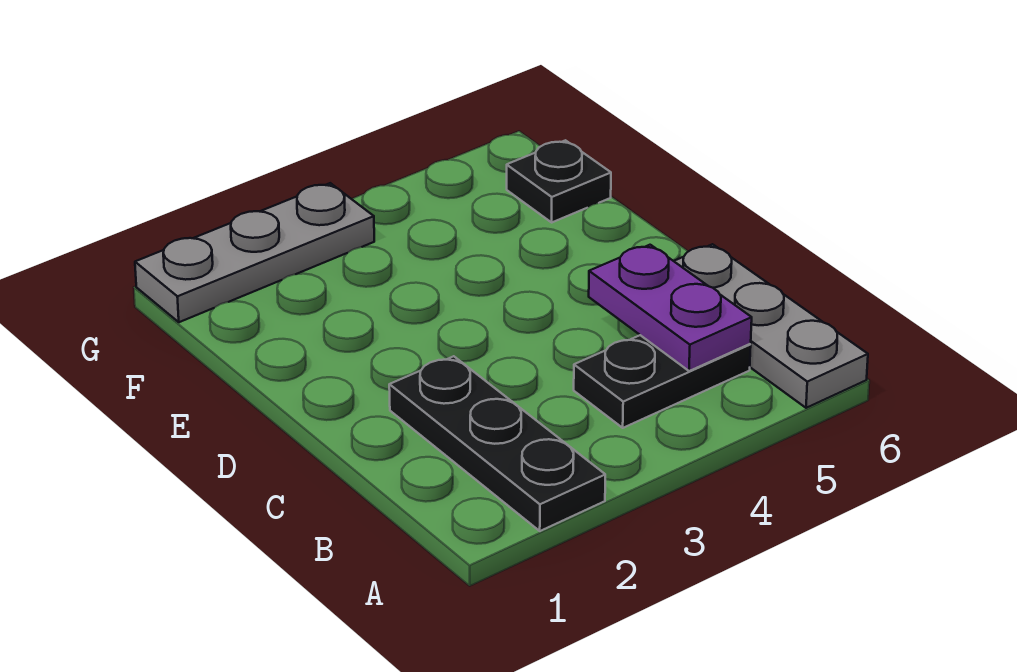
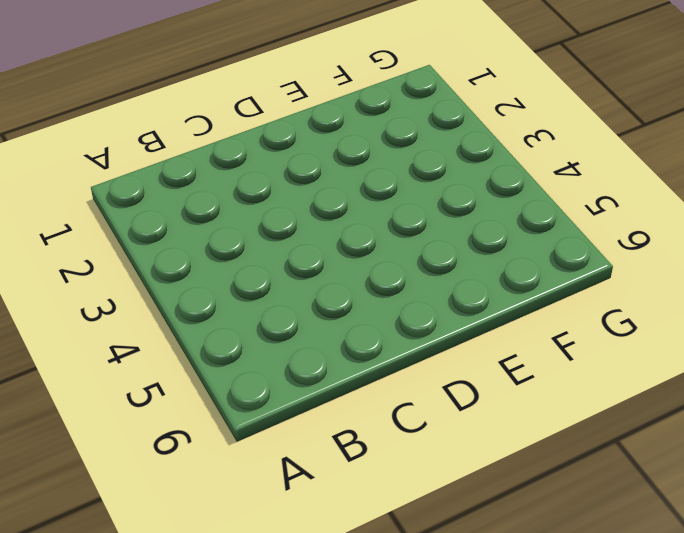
none -> black 1x3 plate [389,356,605,531]
none -> grey 1x3 plate [674,244,868,408]

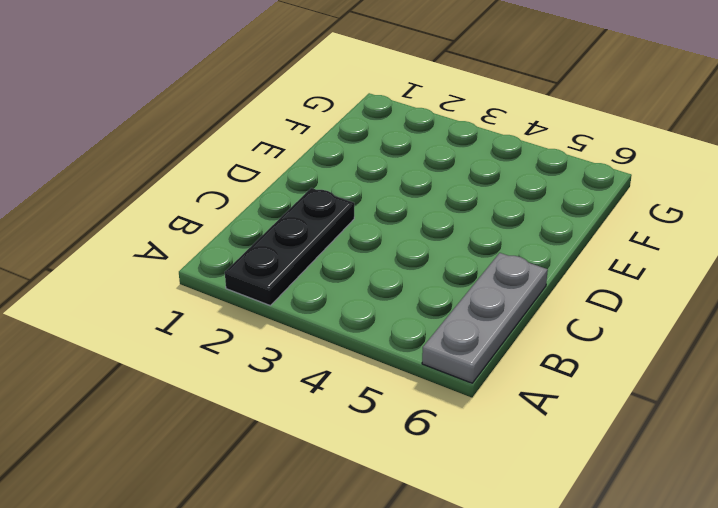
none -> black 1x2 plate [574,335,751,428]
none -> black 1x1 plate [507,140,611,222]

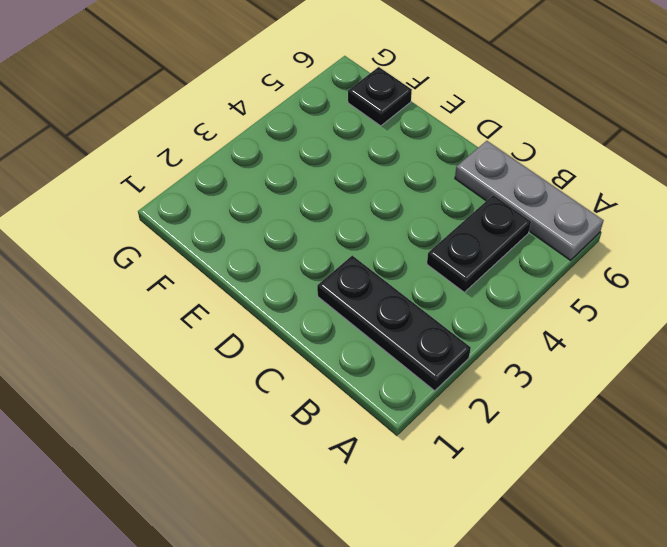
none -> grey 1x3 plate [135,183,374,322]
none -> purple 1x2 plate [589,245,752,371]

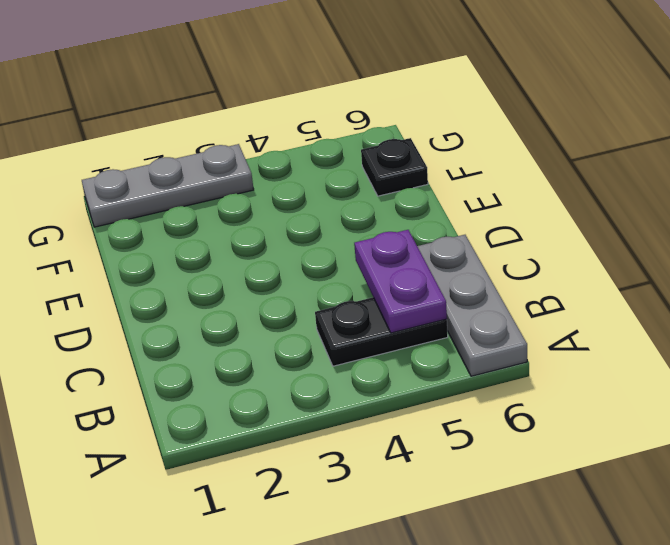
none -> black 1x3 plate [389,356,605,531]

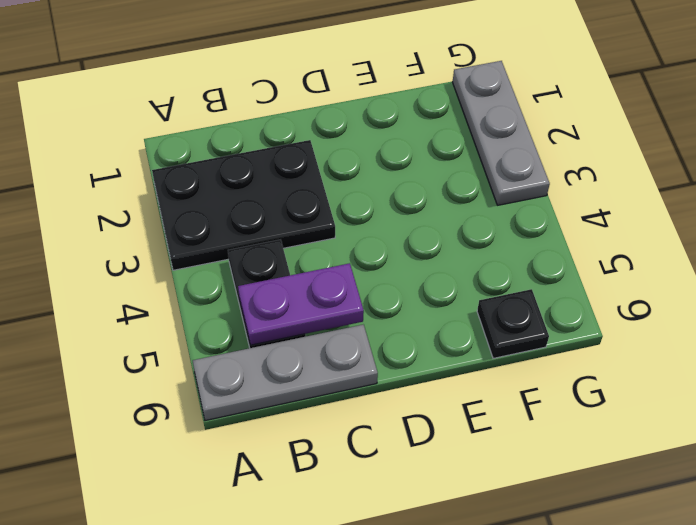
black 2x3 plate [152,140,335,270] -> black 1x3 plate [389,356,605,531]

